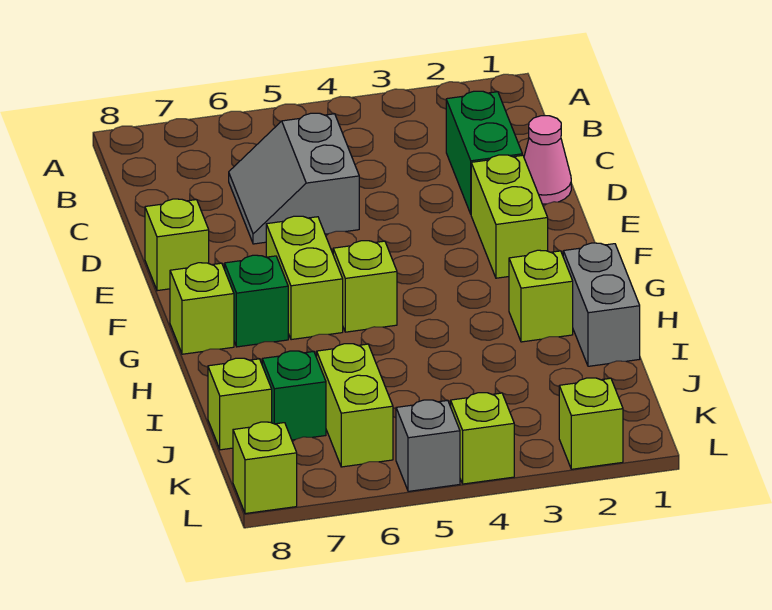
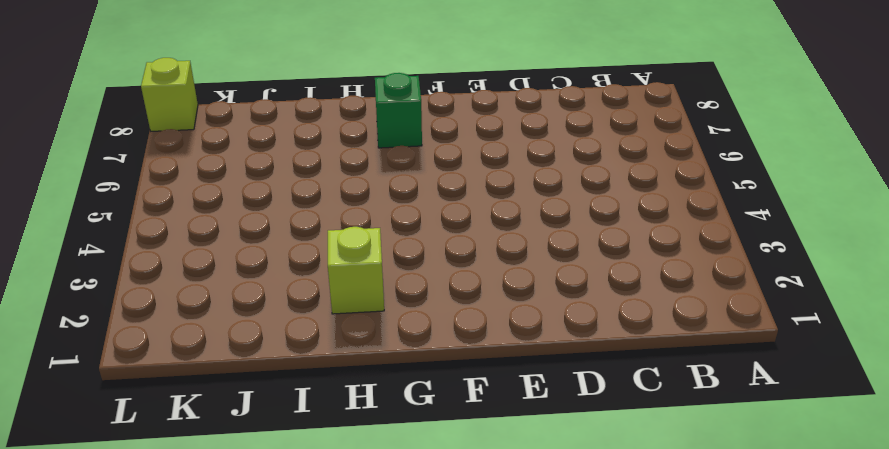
none -> green 1x2 brick [446,91,522,214]
none -> grey 2x2 slope [229,113,359,244]
none -> pink 1x1 cone [524,116,571,204]

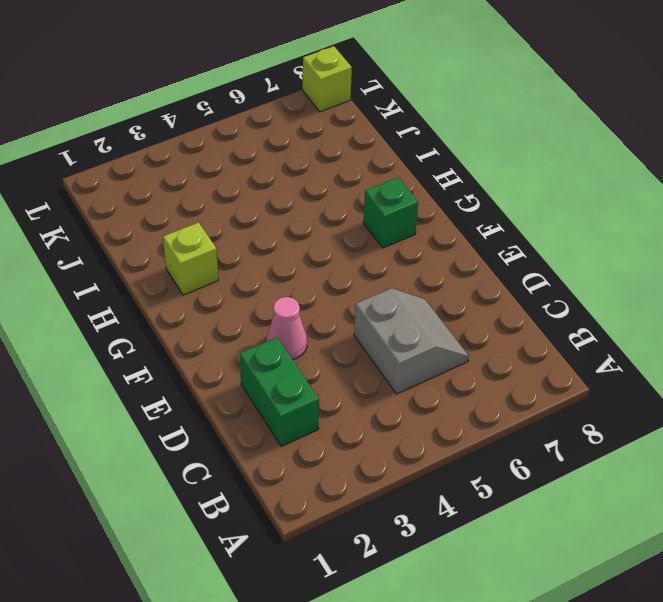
pink 1x1 cone [267,297,307,360] -> pink 1x1 cone moved to [524,116,571,204]
none -> lime 1x2 brick [471,155,548,278]
none -> lime 1x1 brick [145,199,209,291]
none -> lime 1x2 brick [266,216,343,340]

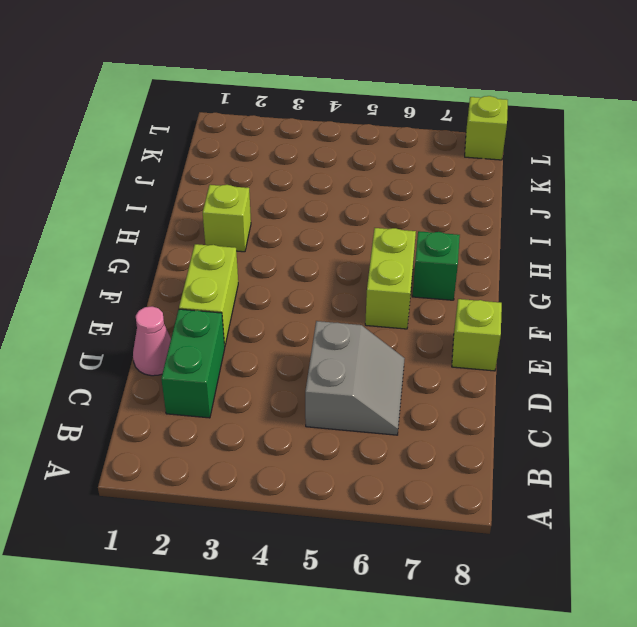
none -> lime 1x1 brick [333,241,397,332]
none -> lime 1x1 brick [170,263,234,354]
none -> grey 1x2 brick [563,243,640,366]

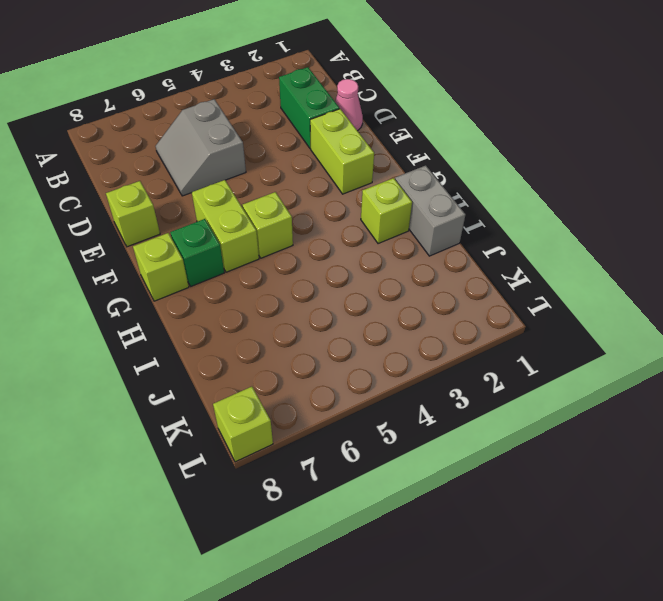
none -> lime 1x2 brick [317,344,393,467]
none -> green 1x1 brick [262,351,326,440]
none -> lime 1x1 brick [208,358,272,450]

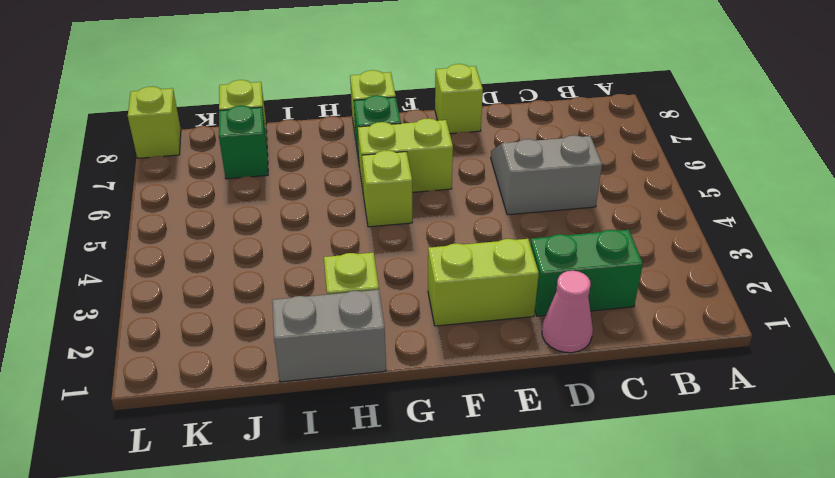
none -> lime 1x2 brick [317,344,393,467]
none -> lime 1x1 brick [559,378,623,469]
none -> lime 1x1 brick [451,393,514,484]

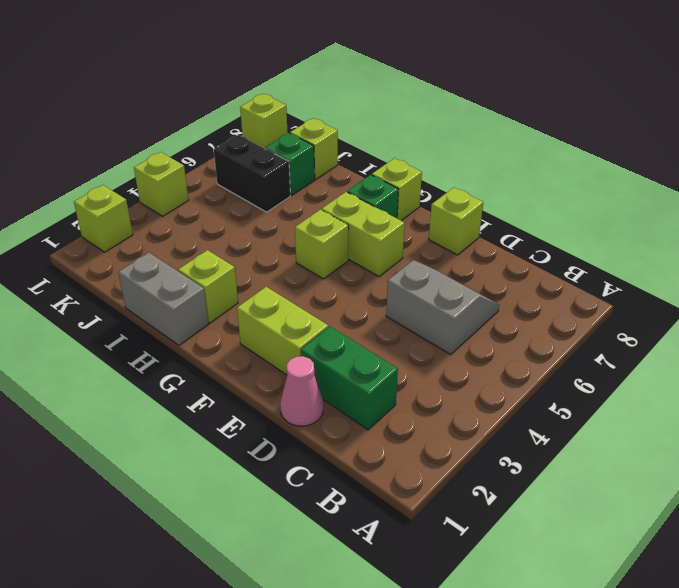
black 1x2 brick [214,135,290,212] -> lime 1x2 brick [317,344,393,467]
none -> grey 1x1 brick [396,400,460,491]

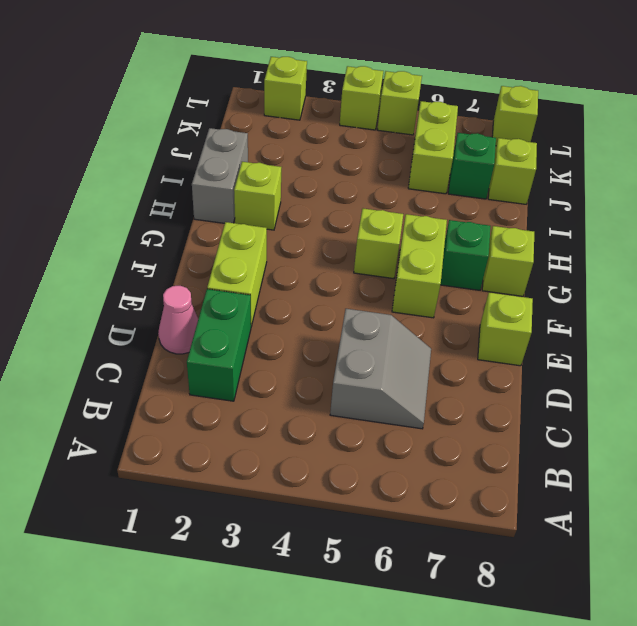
lime 1x1 brick [377,71,422,135] -> grey 1x1 brick [396,400,460,491]

